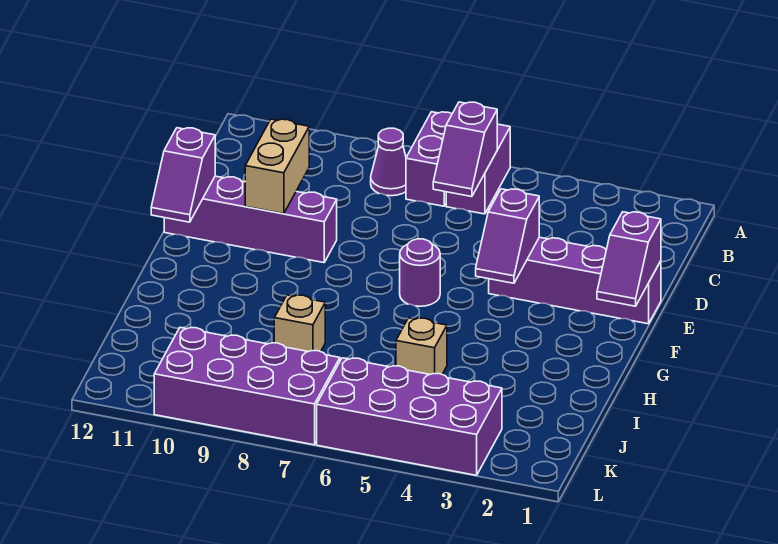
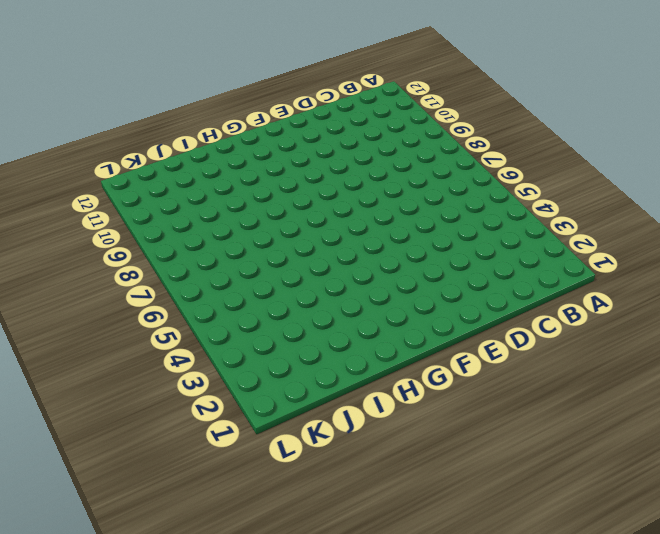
none -> purple 1x2 brick [446,124,510,214]
none -> purple 1x2 brick [406,112,452,206]
none -> purple 1x1 cone [371,128,406,196]

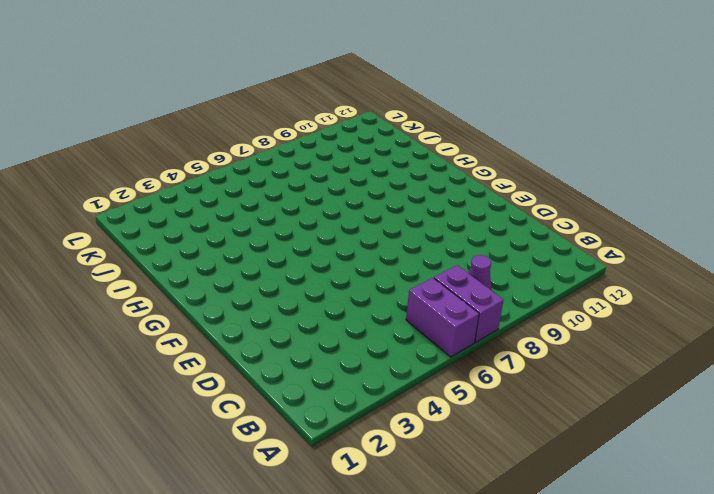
none -> purple 1x4 brick [489,237,661,324]
none -> purple 1x4 brick [164,176,337,263]
none -> purple 1x1 round brick [400,239,440,306]

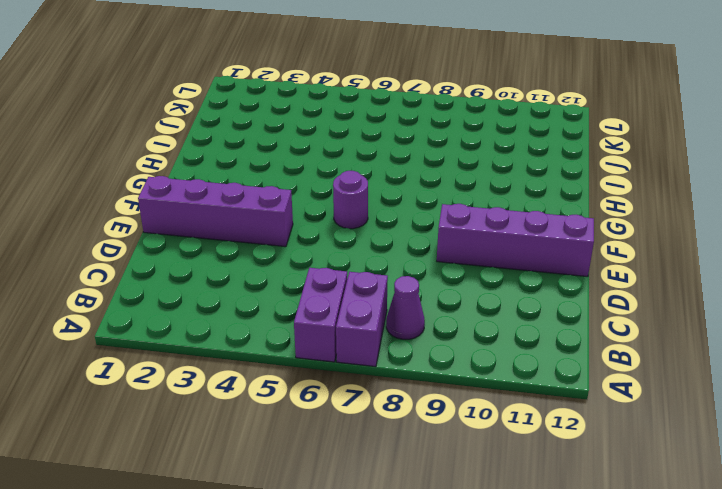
none -> tan 1x1 brick [396,318,447,374]
none -> tan 1x1 brick [274,295,325,352]
none -> purple 2x4 brick [317,358,502,475]

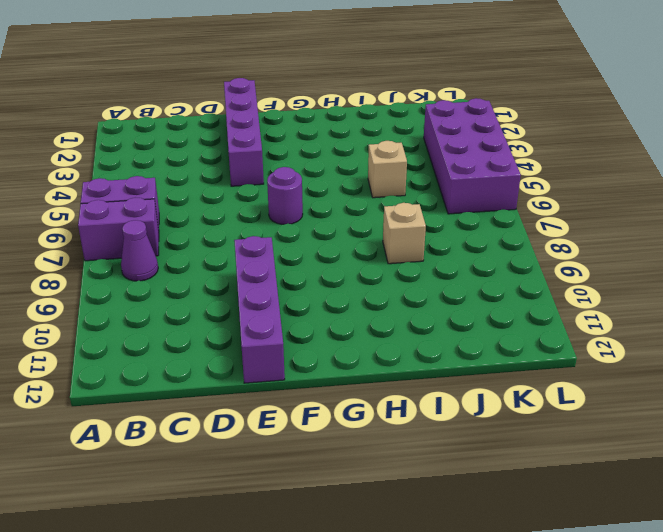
none -> purple 2x4 brick [154,327,340,445]
none -> purple 1x2 slope [433,102,497,197]
none -> tan 1x2 brick [245,119,309,214]

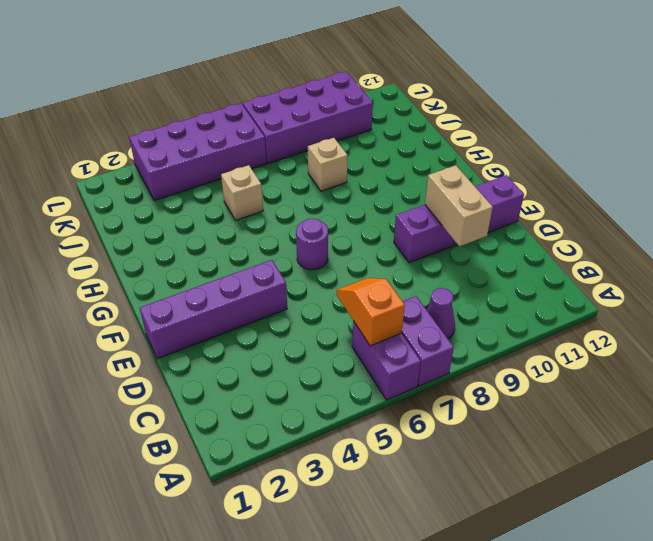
orange 1x2 slope [337,278,405,346] -> purple 1x2 slope [433,102,497,197]
none -> purple 1x2 slope [597,212,661,306]
none -> purple 1x2 slope [476,189,539,283]
none -> purple 1x2 slope [151,128,215,222]

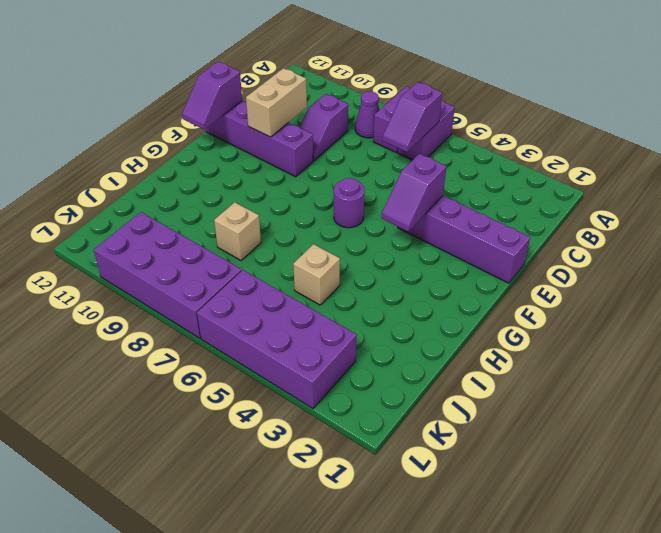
purple 1x2 slope [300,94,348,161] -> purple 1x2 slope moved to [597,212,661,306]

